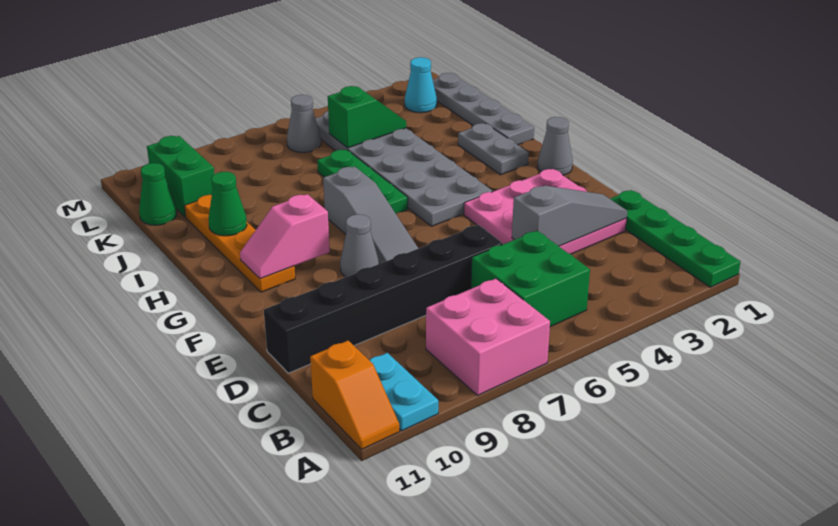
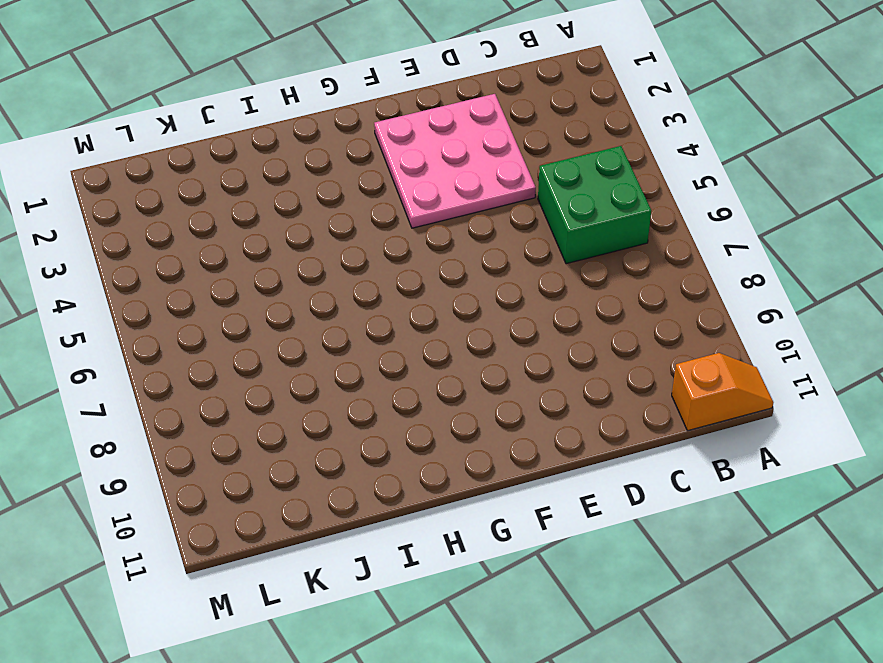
none -> green 1x4 plate [610,190,740,287]
none -> pink 2x2 brick [426,279,550,395]
none -> cyan 1x2 plate [369,353,438,431]

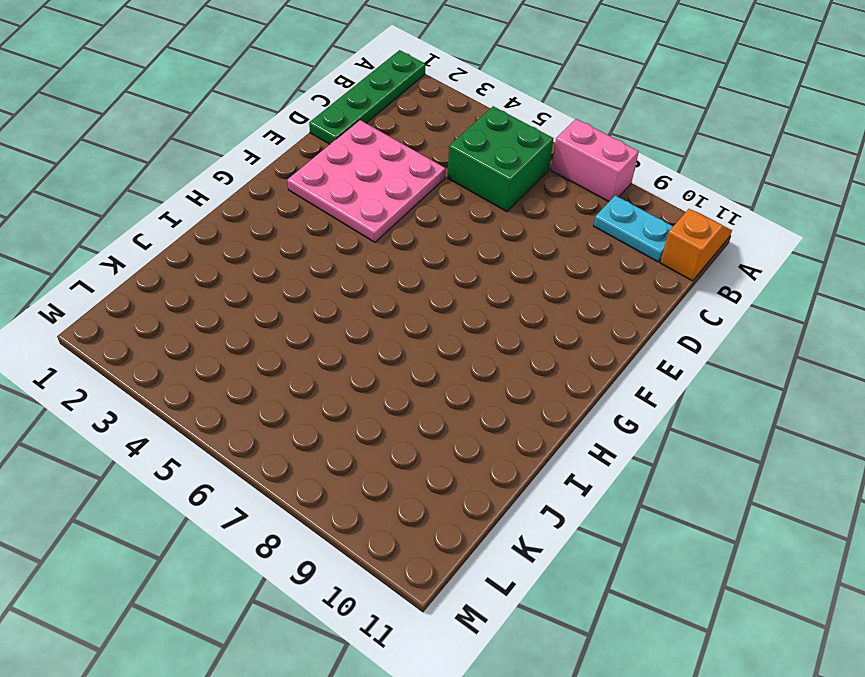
pink 1x2 brick [551,119,639,202] -> pink 2x2 brick [426,279,550,395]
cyan 1x2 plate [594,195,673,262] -> cyan 1x2 plate turned to [369,353,438,431]
none -> black 1x6 brick [264,225,503,373]
none -> grey 1x3 slope [323,167,418,263]
none -> grey 1x1 cone [340,214,379,277]

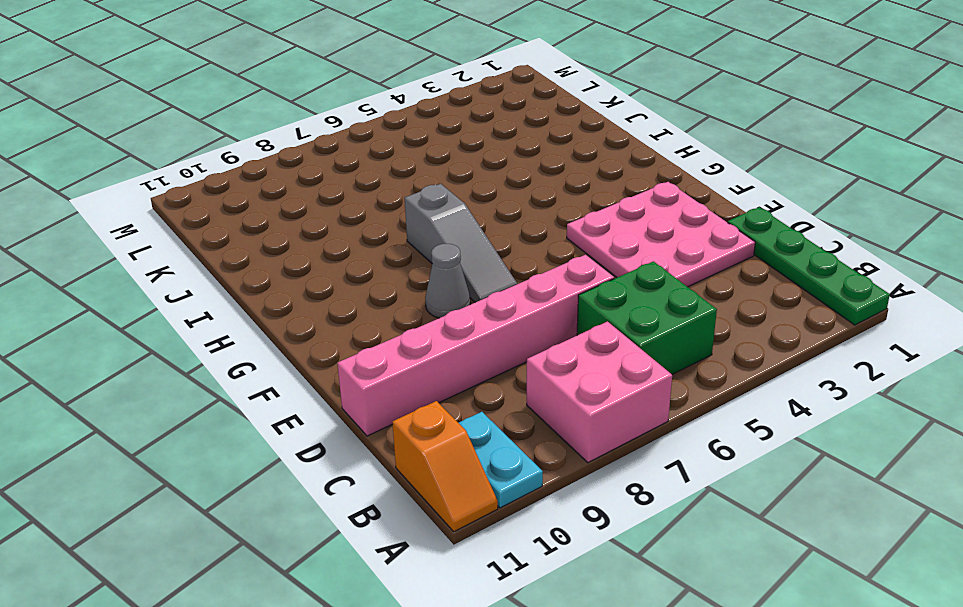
pink 1x6 brick [337,255,614,436] -> black 1x6 brick [264,225,503,373]
none -> grey 1x1 cone [537,117,573,175]
none -> grey 2x6 plate [315,111,492,226]
none -> orange 1x4 plate [184,195,295,292]

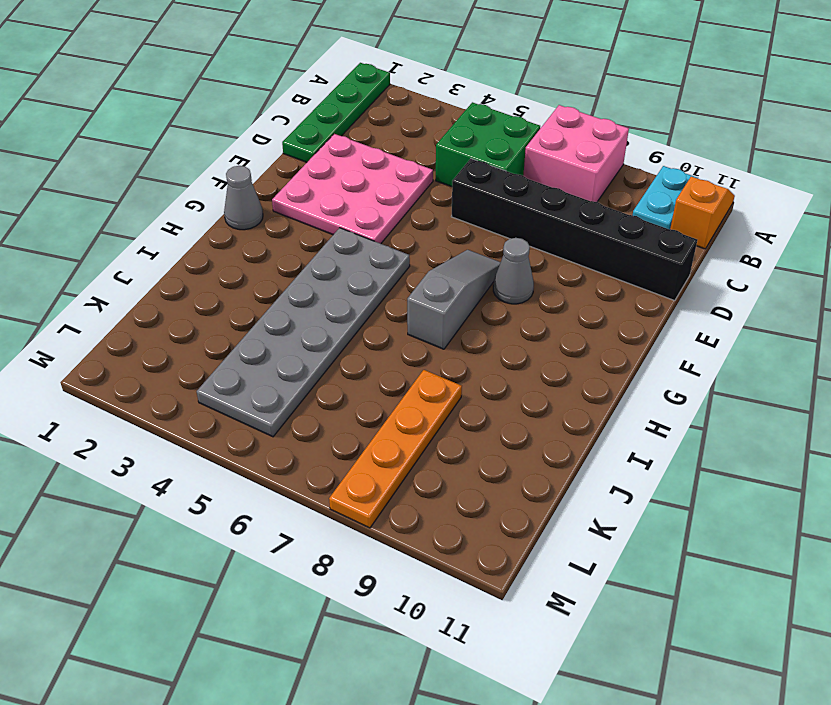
orange 1x4 plate [329,370,462,528] -> orange 1x4 plate moved to [184,195,295,292]
none -> grey 1x2 plate [458,123,529,175]
none -> green 1x3 plate [317,150,408,213]
none -> grey 1x4 plate [433,73,534,145]

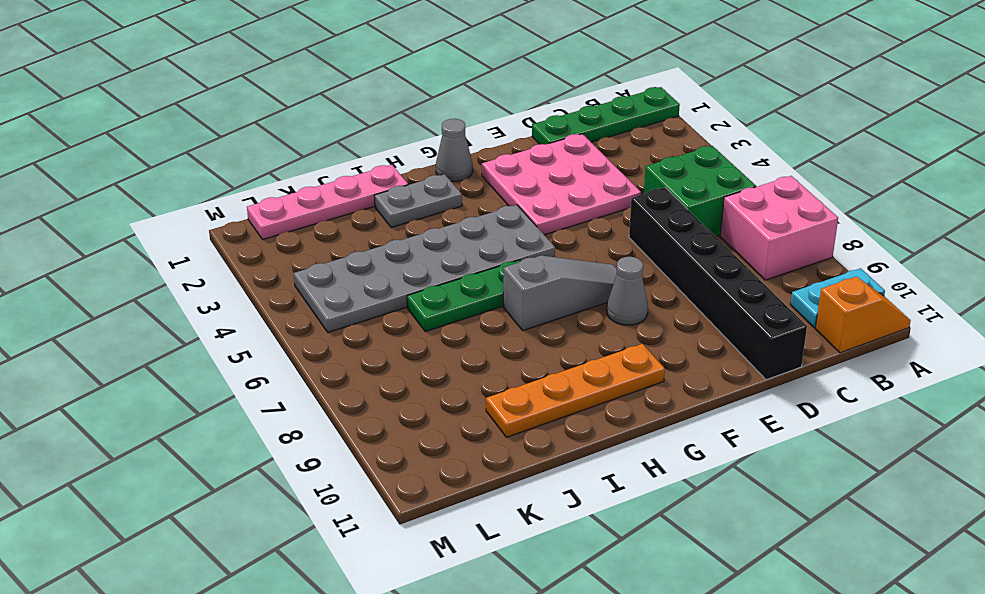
pink 1x4 plate [247,165,408,240] -> grey 1x4 plate [433,73,534,145]
none -> green 1x2 brick [147,136,214,217]
none -> green 1x1 cone [139,163,177,225]
none -> cyan 1x1 cone [405,57,437,113]

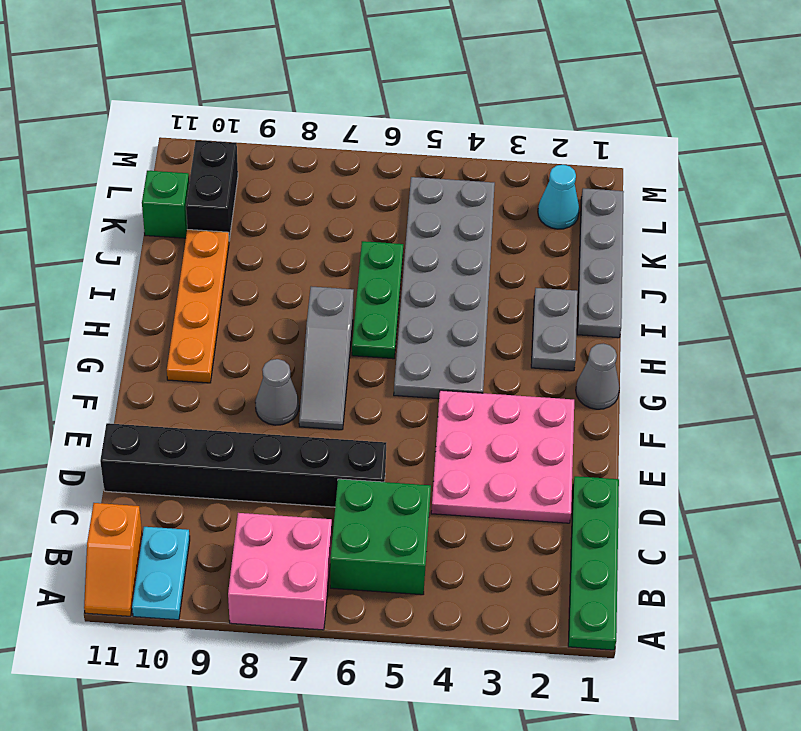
black 1x2 brick [186,140,238,240] -> green 1x2 brick [147,136,214,217]
green 1x1 brick [142,171,189,238] -> green 1x1 cone [139,163,177,225]
none -> grey 1x1 cone [287,95,321,152]
none -> grey 1x3 slope [512,186,627,246]
none -> pink 1x2 slope [240,194,330,279]

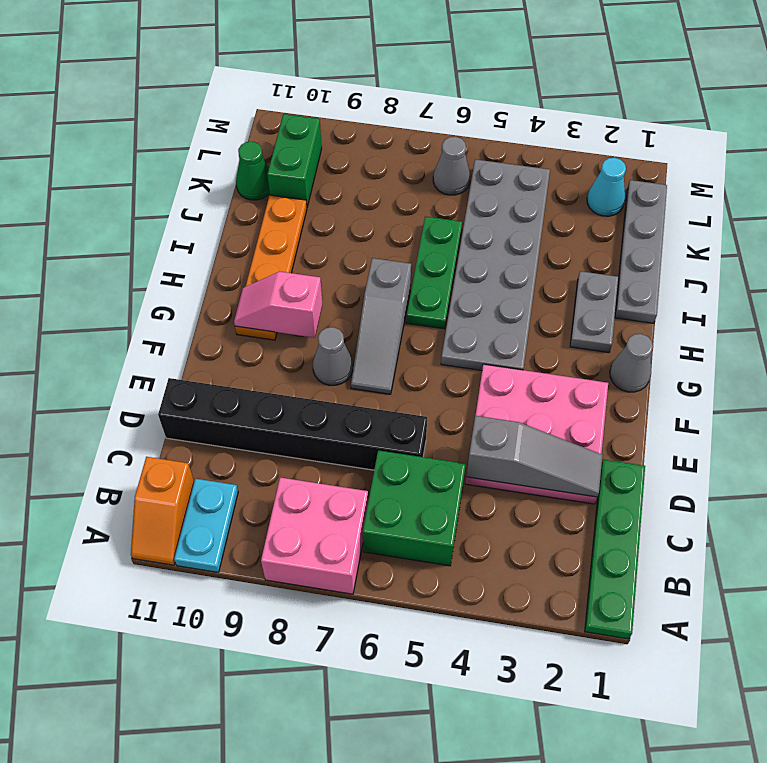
none -> green 1x1 cone [208,172,247,236]
none -> green 1x2 slope [328,86,406,148]

